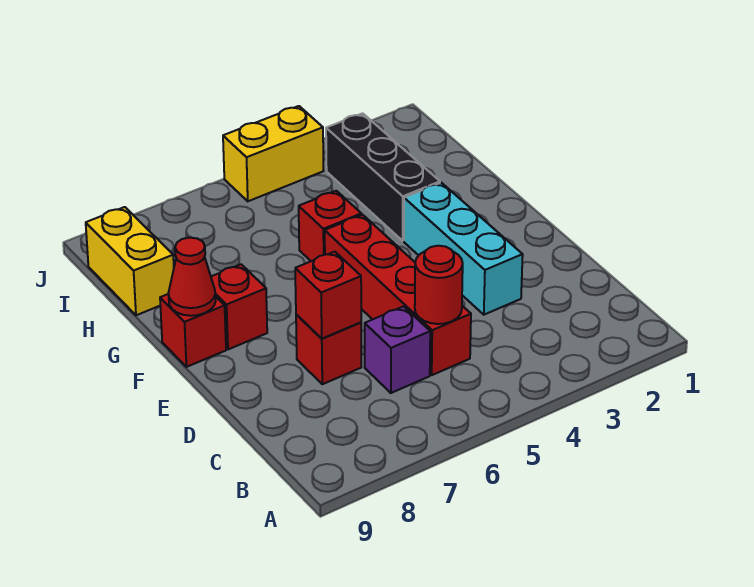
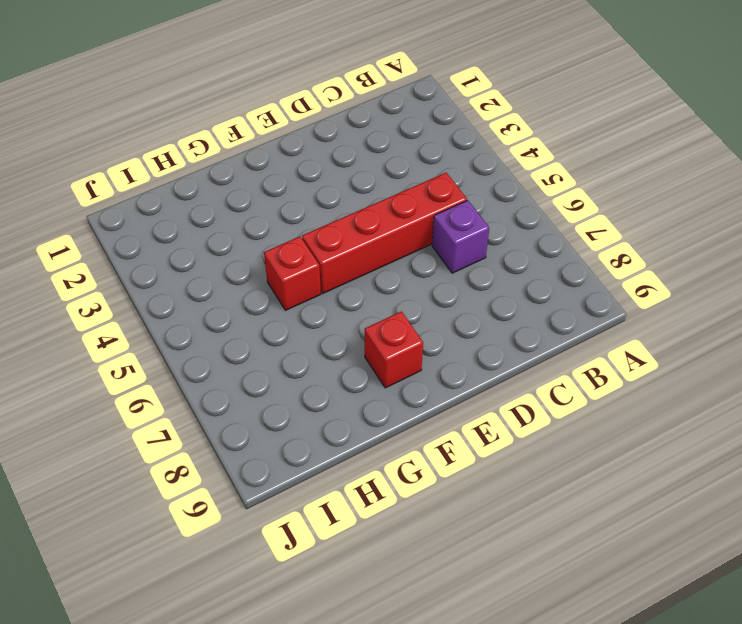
none -> cyan 1x3 brick [404,183,523,315]
none -> red 1x1 brick [296,315,361,384]
none -> red 1x1 brick [160,294,226,367]

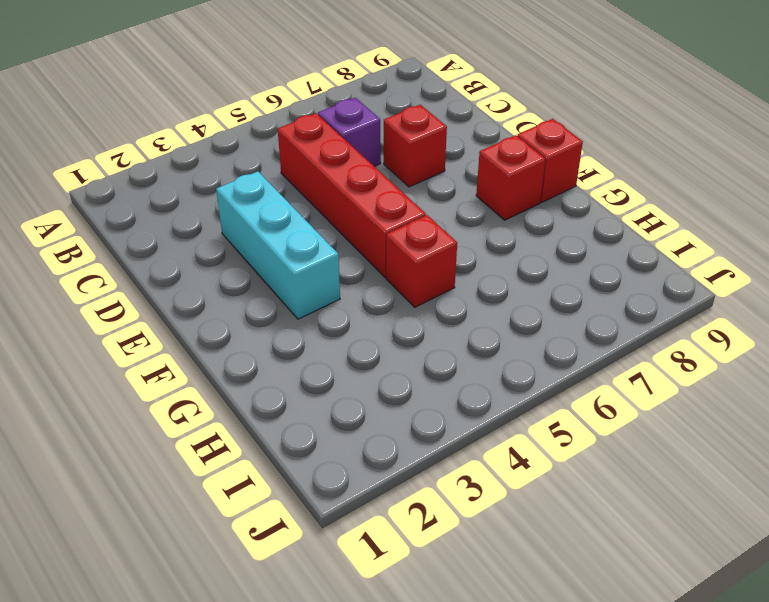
none -> black 1x3 brick [326,113,440,241]
none -> yellow 1x2 brick [86,207,174,315]
none -> yellow 1x2 brick [223,106,323,201]

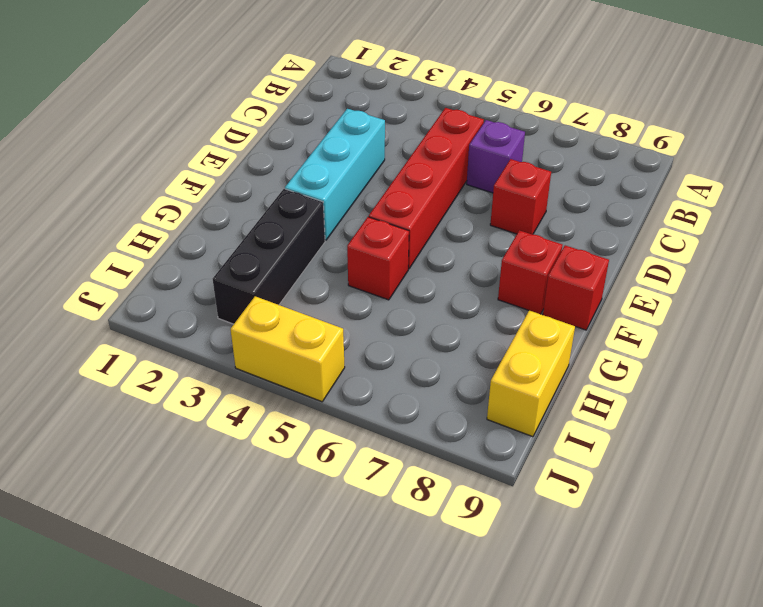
none -> red 1x1 round brick [415,246,463,324]
none -> red 1x1 brick [295,252,361,339]
none -> red 1x1 cone [169,238,216,316]

